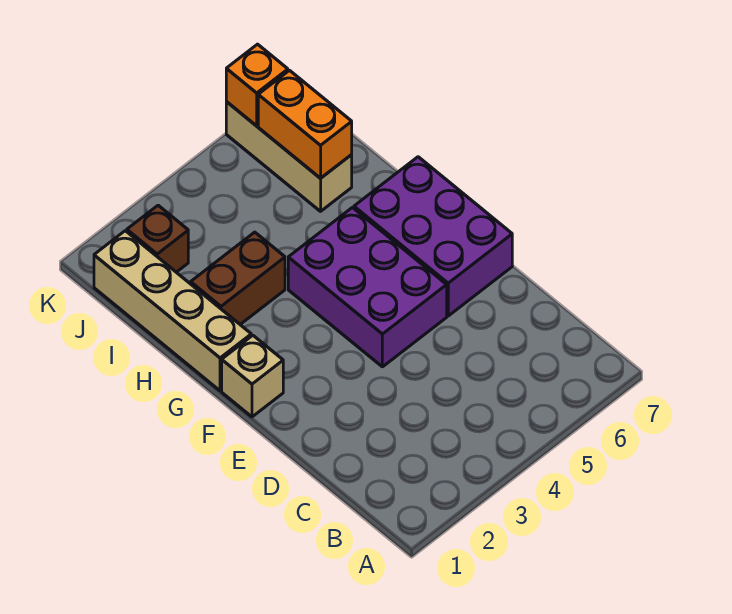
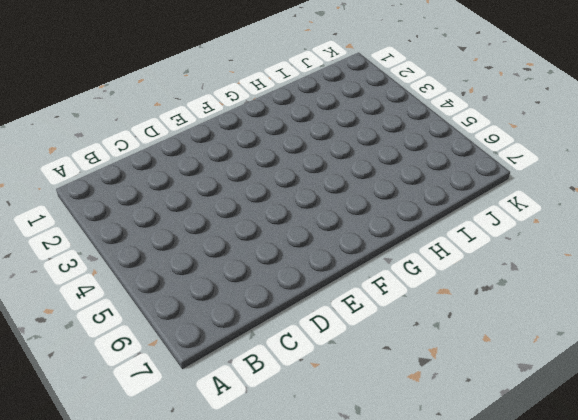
none -> purple 2x3 brick [288,208,447,367]
none -> purple 2x3 brick [354,157,512,316]

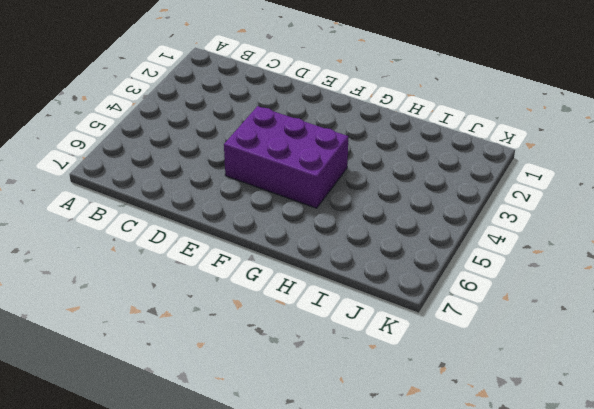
none -> purple 2x3 brick [354,157,512,316]
none -> tan 1x1 brick [222,335,283,417]

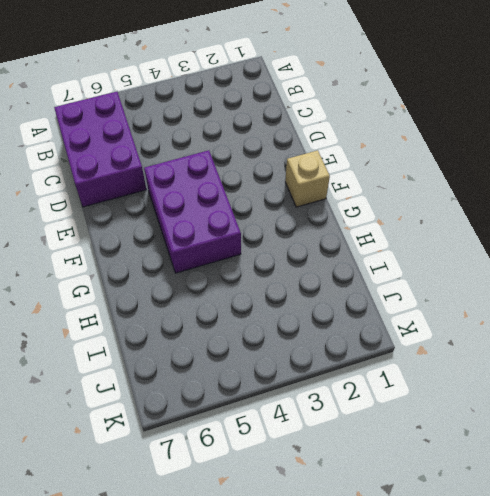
purple 2x3 brick [54,92,146,207] -> purple 2x3 brick moved to [354,157,512,316]
none -> tan 1x4 brick [94,231,251,391]
none -> brown 1x2 brick [191,232,285,324]

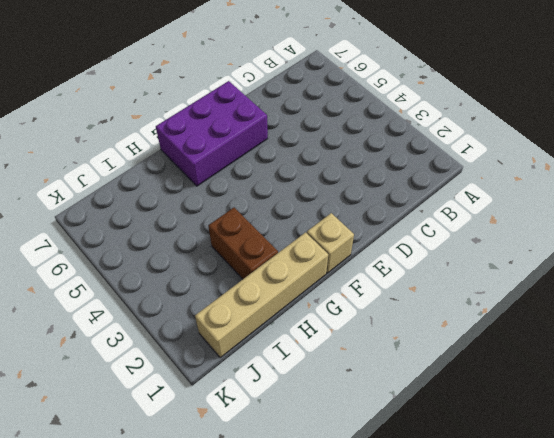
none -> purple 2x3 brick [288,208,447,367]
none -> tan 1x3 brick [226,102,352,211]

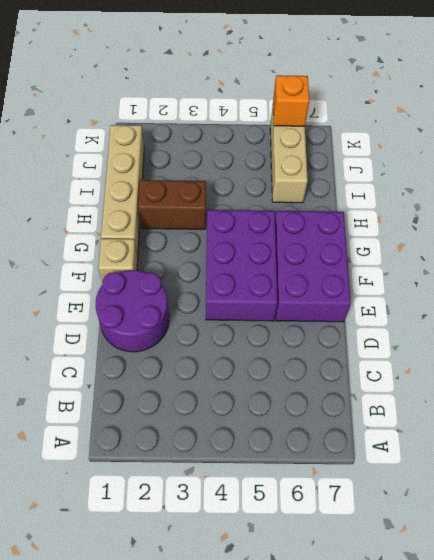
purple 2x2 round brick [96,270,169,352] -> none
none -> brown 1x1 brick [127,205,188,272]
none -> orange 1x2 brick [258,70,352,178]

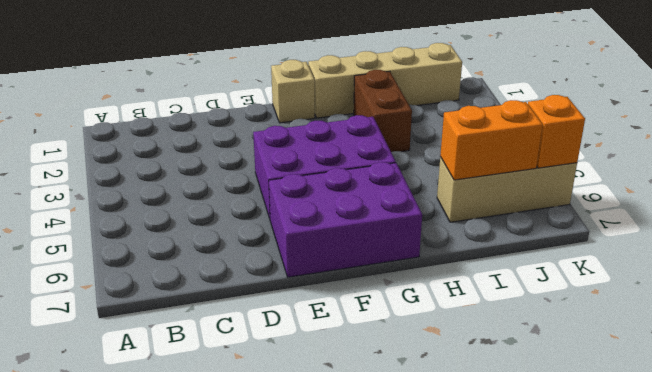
none -> brown 1x1 brick [127,205,188,272]

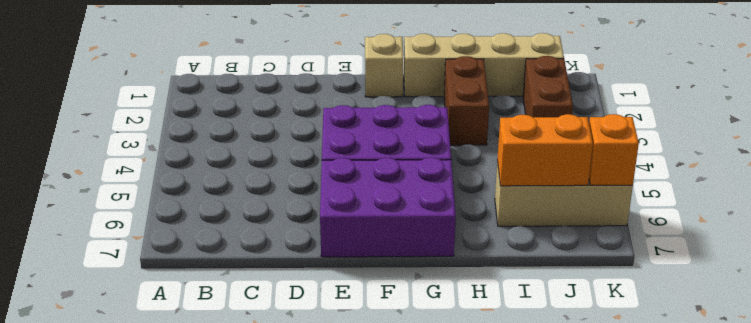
brown 1x2 brick [523,56,573,117] -> brown 1x1 brick [127,205,188,272]

